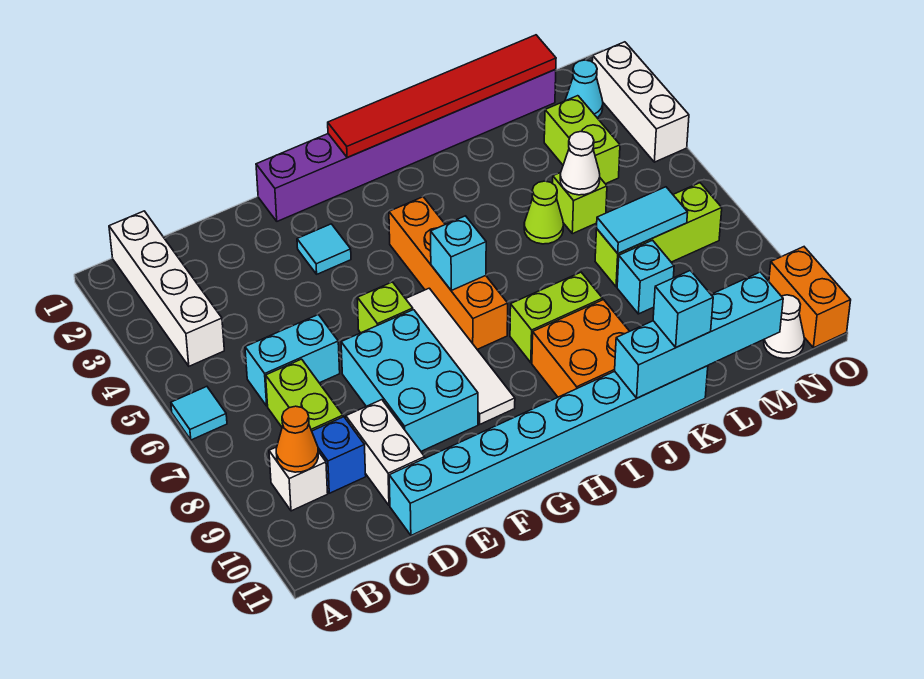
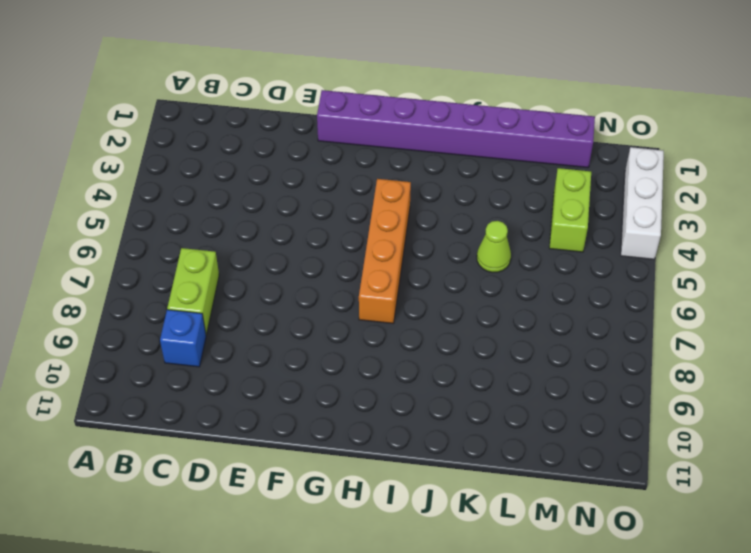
none -> cyan 1x1 tile [171,387,227,440]
none -> white 1x4 brick [109,211,224,366]
none -> white 1x1 brick [269,447,328,511]
none -> cyan 1x2 brick [245,315,340,406]

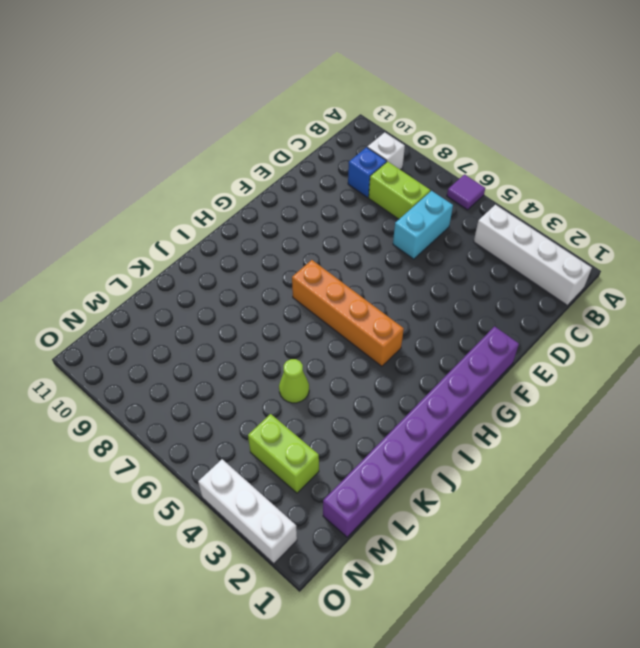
purple 1x1 tile [447,175,485,210] -> cyan 1x1 tile [171,387,227,440]
none -> white 1x2 brick [346,400,425,506]
none -> cyan 1x8 brick [389,366,708,535]
none -> cyan 2x3 brick [341,310,478,451]
none -> cyan 1x1 tile [297,224,351,274]

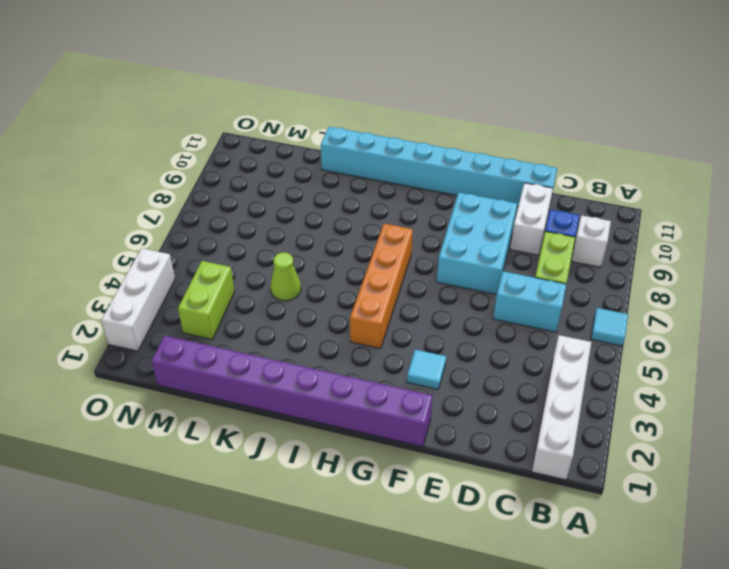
none -> lime 1x1 brick [357,282,413,333]
none -> white 1x4 tile [406,288,515,424]
none -> lime 1x2 brick [510,272,603,363]
none -> orange 2x2 brick [532,300,630,397]

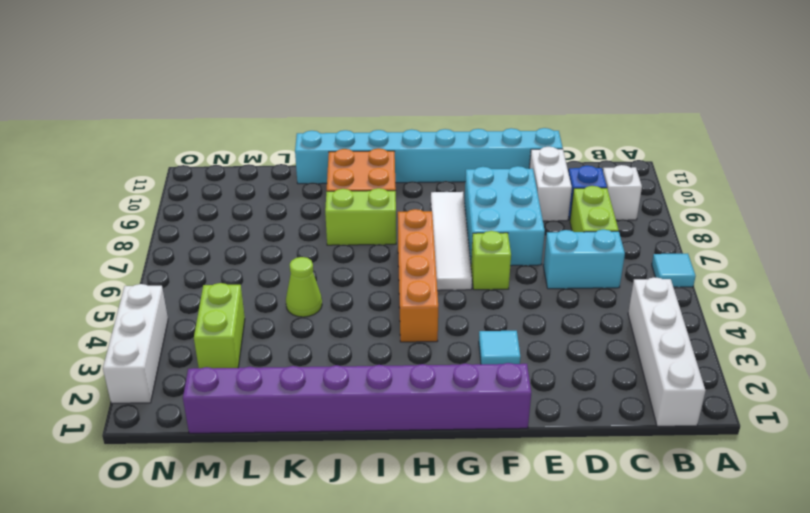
none -> lime 1x1 brick [553,173,607,234]
none -> lime 1x3 brick [595,183,722,287]
none -> cyan 1x1 brick [617,240,674,314]
none -> cyan 1x1 cone [565,60,603,118]

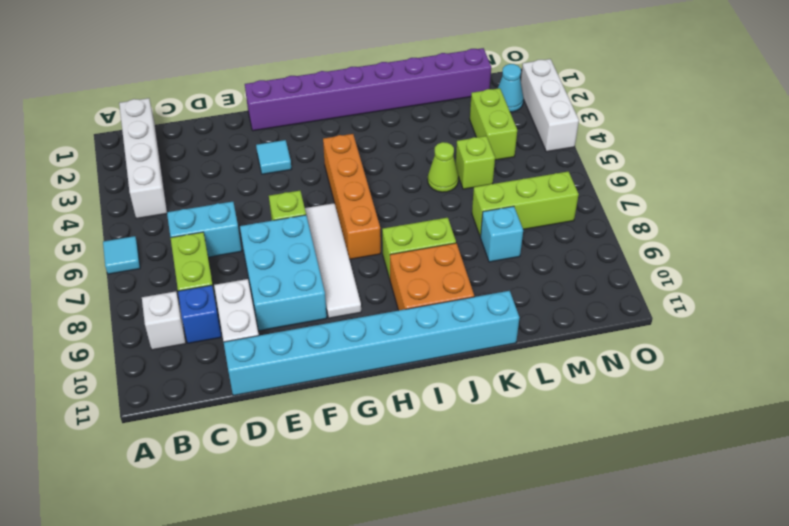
none -> white 1x1 cone [764,295,804,359]
none -> orange 1x2 brick [769,247,851,348]
none -> orange 1x1 cone [276,406,318,472]
none -> red 1x6 tile [328,35,556,158]

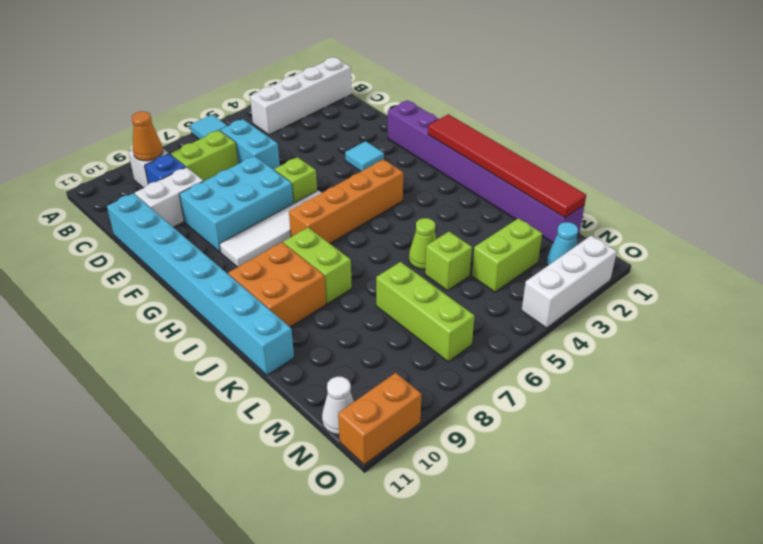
none -> cyan 1x1 brick [617,240,674,314]
none -> cyan 1x1 brick [431,216,486,290]
none -> cyan 1x4 brick [615,272,783,398]
none -> white 1x1 cone [560,132,600,195]

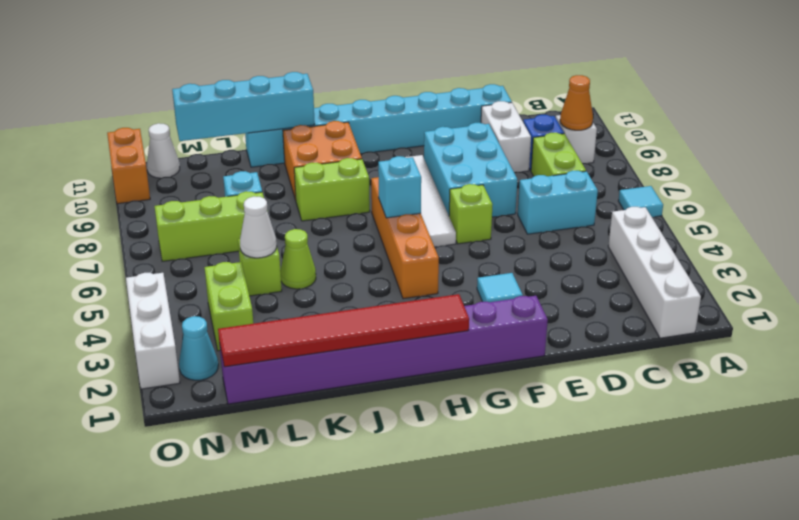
none -> cyan 1x2 tile [597,187,688,253]
none -> cyan 1x1 brick [653,270,713,347]

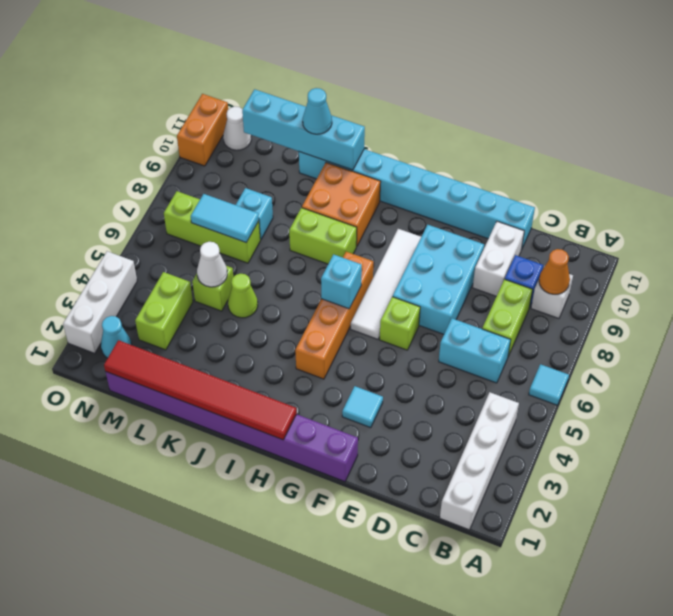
cyan 1x1 cone [303,88,332,134] -> cyan 1x1 brick [653,270,713,347]

